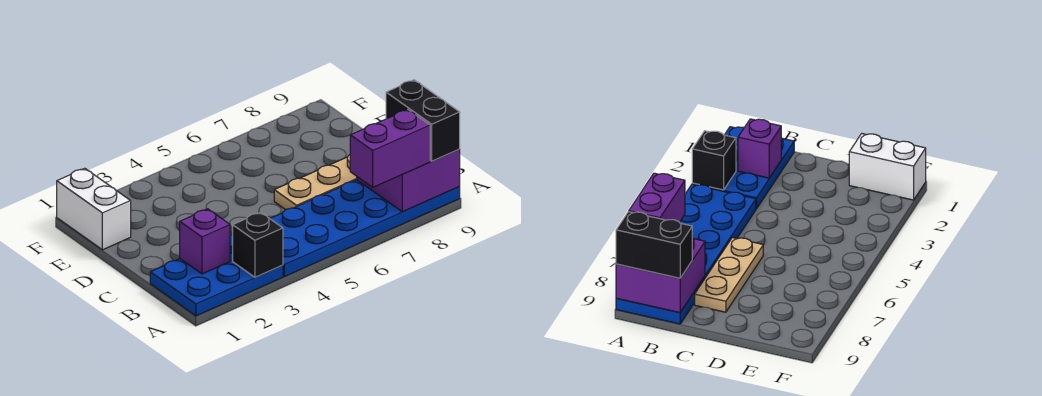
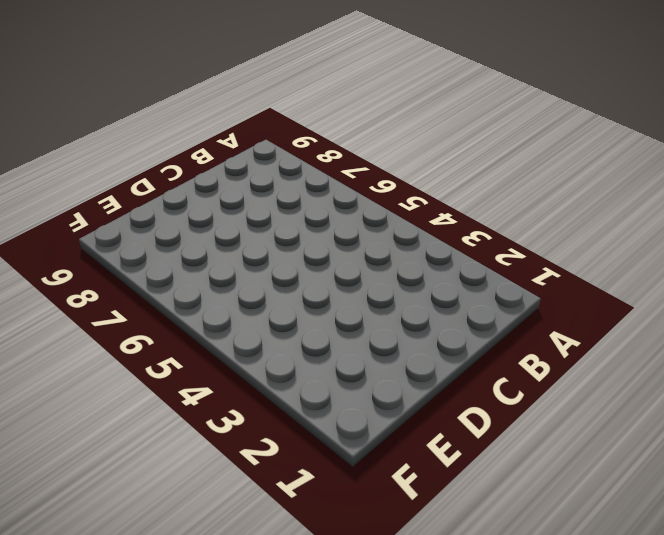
none -> blue 2x3 plate [150,234,283,316]
none -> blue 2x6 plate [270,180,460,277]

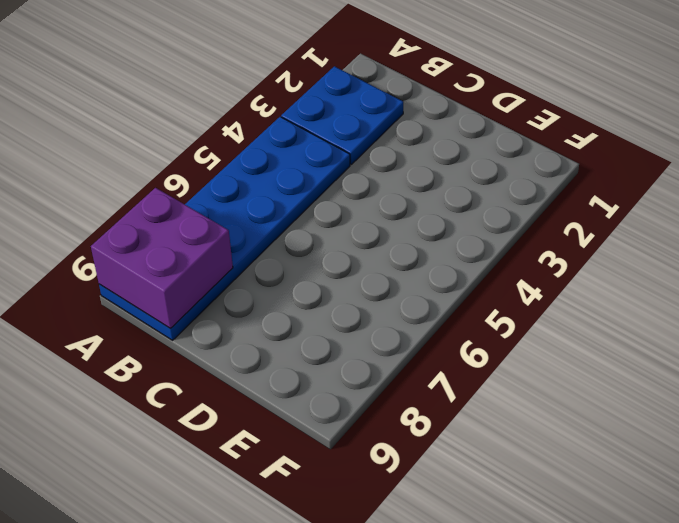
blue 2x2 plate [281,66,403,164] -> blue 2x3 plate [150,234,283,316]
none -> tan 1x3 plate [274,155,357,210]
none -> white 1x2 brick [57,168,131,250]

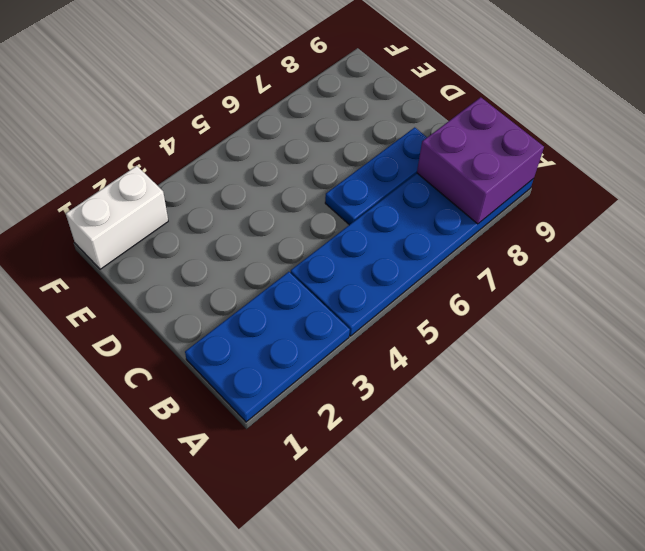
blue 1x3 plate [325,127,427,225] -> tan 1x3 plate [274,155,357,210]
white 1x2 brick [66,166,168,269] -> white 1x2 brick turned to [57,168,131,250]
none -> black 1x1 brick [233,212,283,277]
none -> purple 1x1 brick [180,209,230,274]

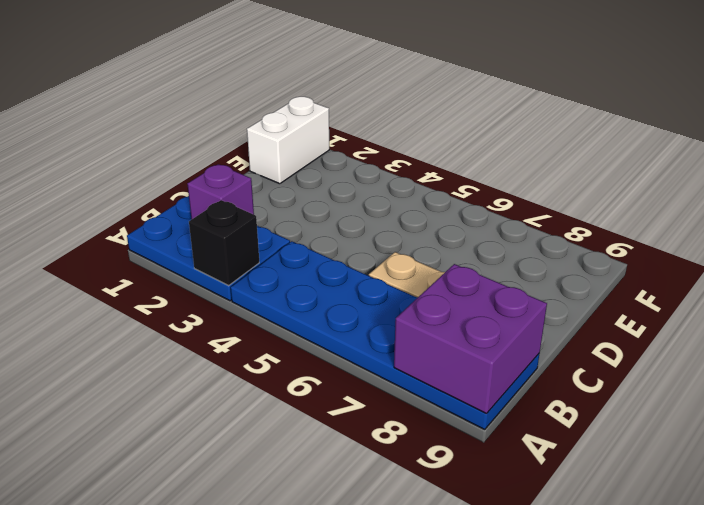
none -> purple 1x2 brick [350,110,430,187]
none -> black 1x2 brick [386,80,460,161]

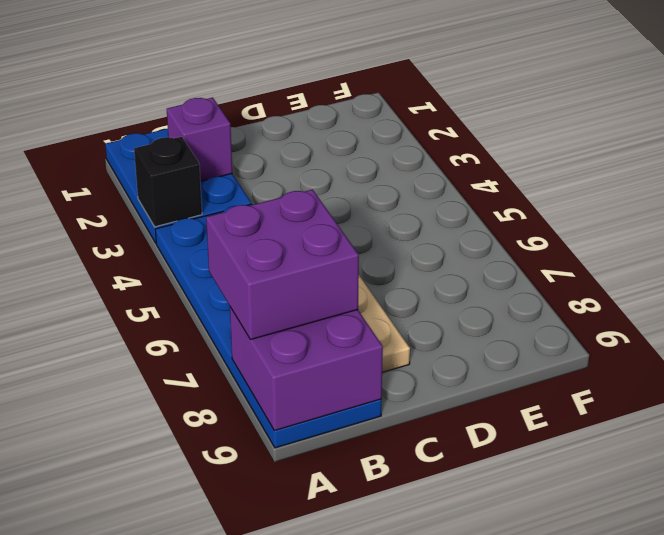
purple 2x2 brick [206,190,359,340] -> purple 1x2 brick [350,110,430,187]
none -> white 1x2 brick [57,168,131,250]
none -> black 1x2 brick [386,80,460,161]

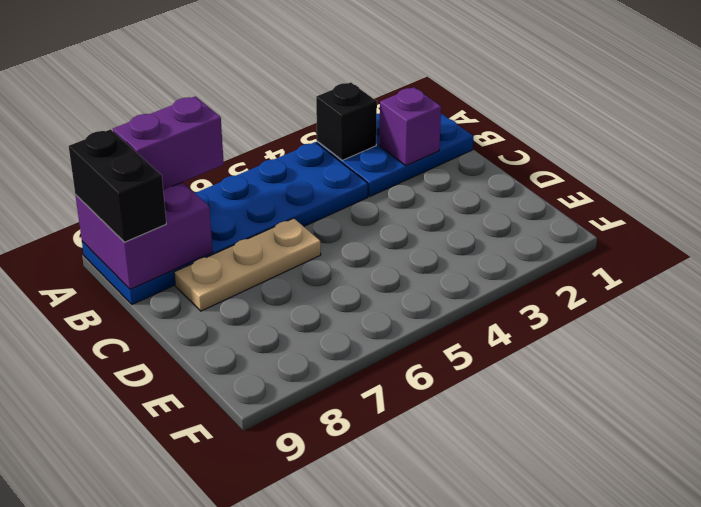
none -> white 1x2 brick [57,168,131,250]

